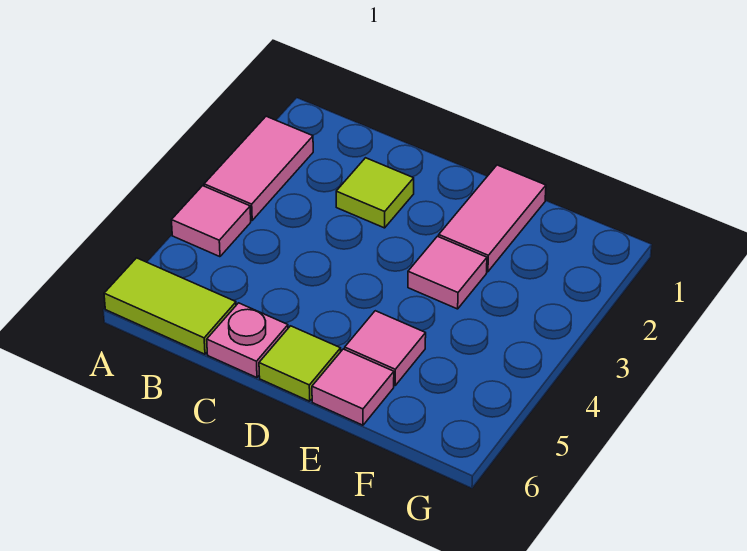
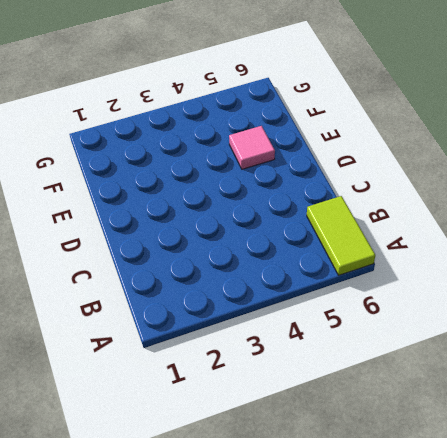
none -> pink 1x2 tile [204,116,313,220]
none -> pink 1x1 tile [172,186,251,257]

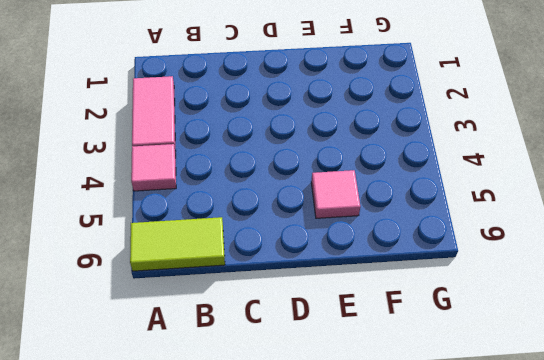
none -> lime 1x1 tile [336,158,414,228]
none -> pink 1x1 plate [207,303,288,378]

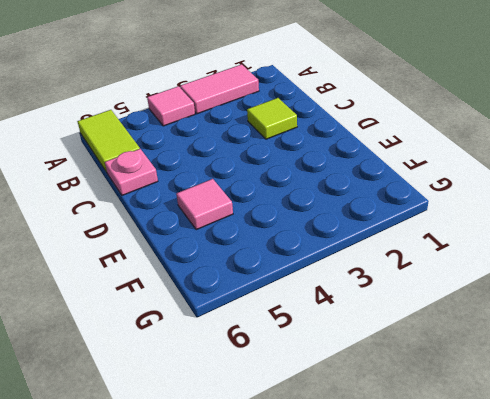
none -> lime 1x1 tile [259,326,341,401]
none -> pink 1x2 tile [439,165,546,272]

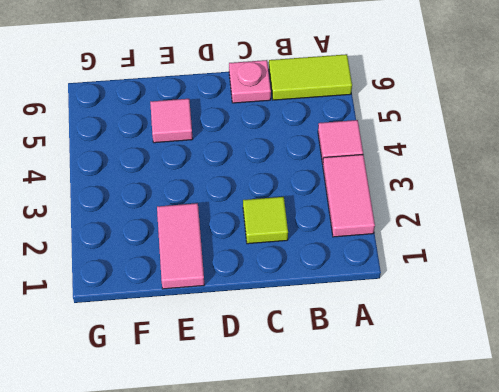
none -> lime 1x1 tile [259,326,341,401]
none -> pink 1x1 tile [408,236,487,309]

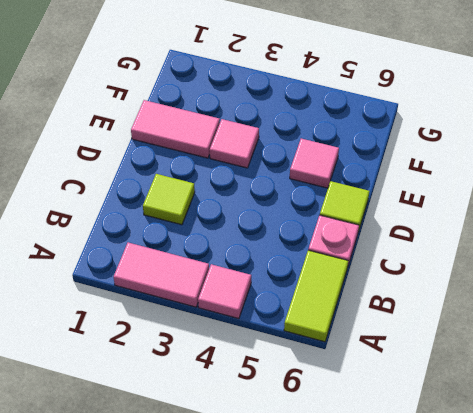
none -> pink 1x1 tile [312,349,394,425]

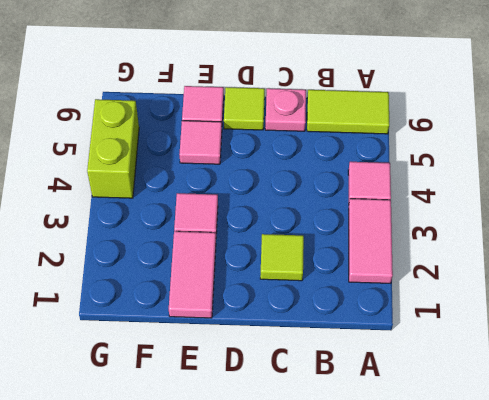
lime 1x2 brick [87,99,139,198] -> none

